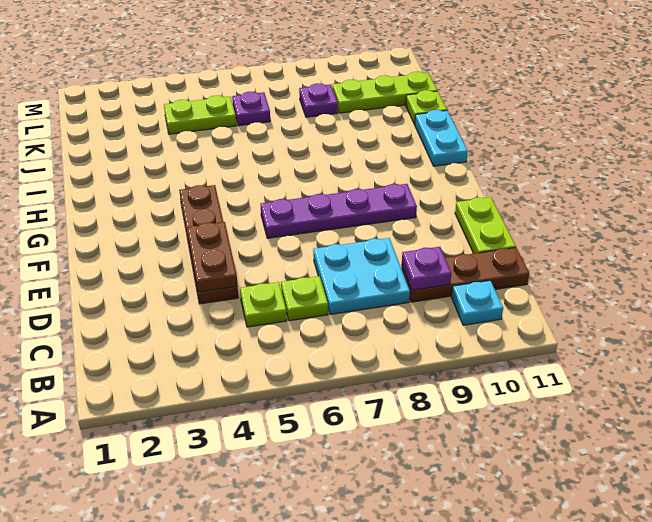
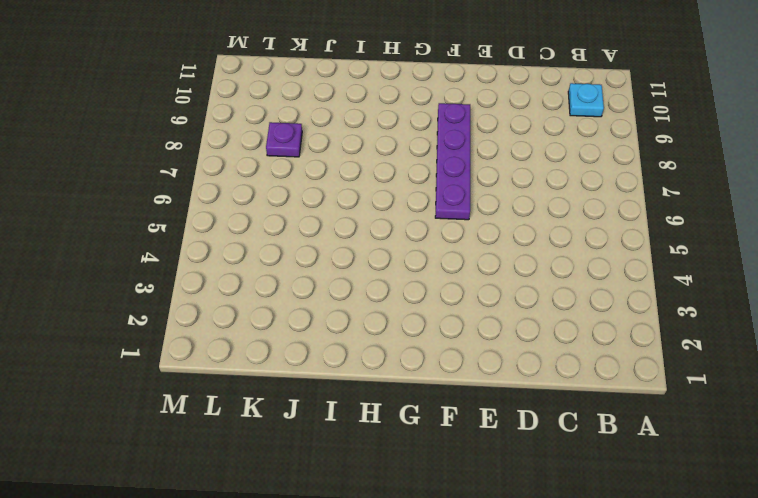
none -> lime 1x1 plate [240,282,287,327]
none -> lime 1x1 plate [281,276,328,321]
none -> cyan 2x2 plate [313,238,410,314]

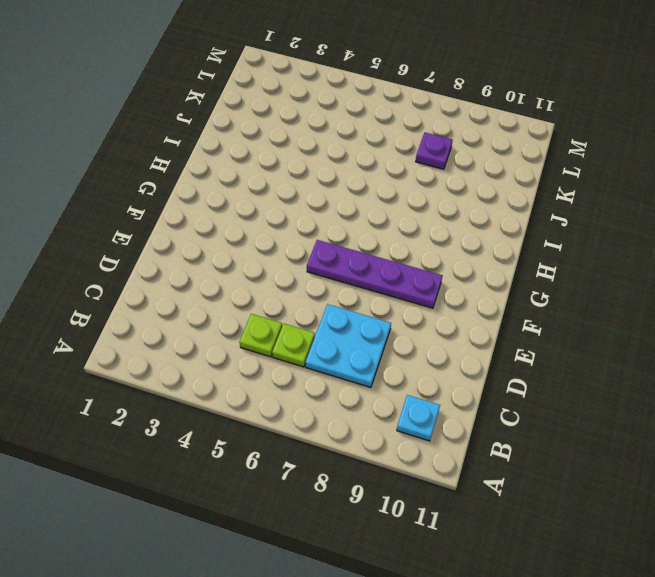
none -> brown 1x3 plate [401,247,529,302]
none -> brown 1x4 plate [179,185,238,304]
none -> lime 1x2 plate [455,197,516,254]

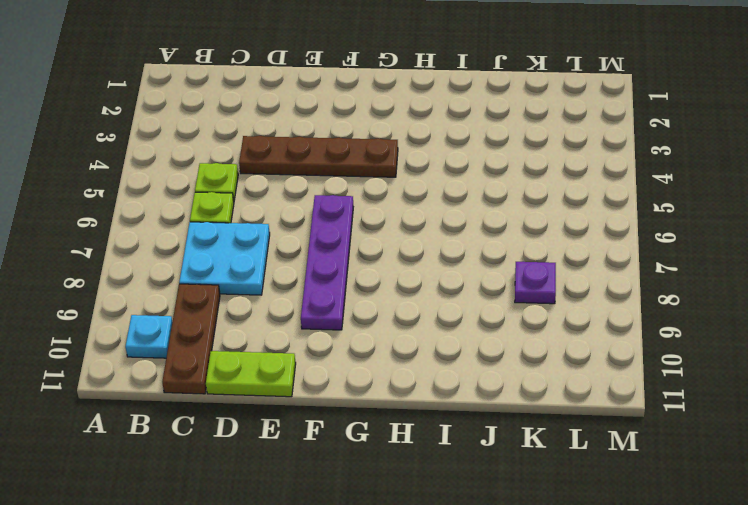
none -> cyan 1x2 plate [415,110,468,166]
none -> lime 1x1 plate [406,90,447,125]
none -> lime 1x2 plate [164,96,236,134]

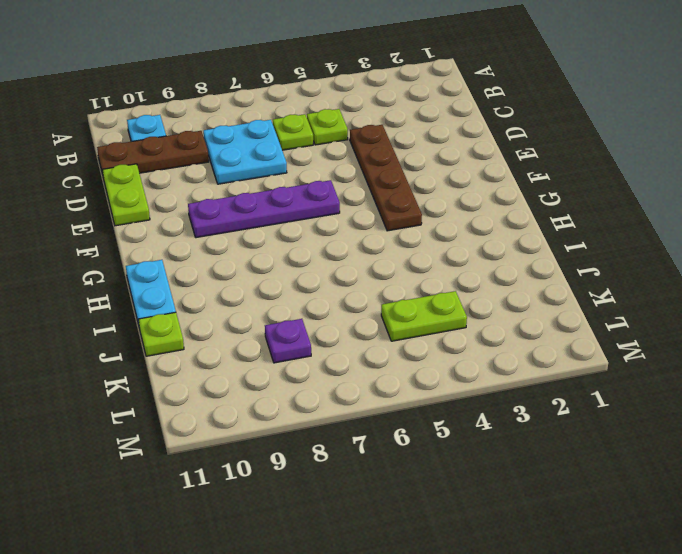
none -> purple 1x1 plate [232,92,270,126]
none -> lime 1x3 plate [332,72,437,113]
none -> purple 1x1 plate [402,247,451,290]

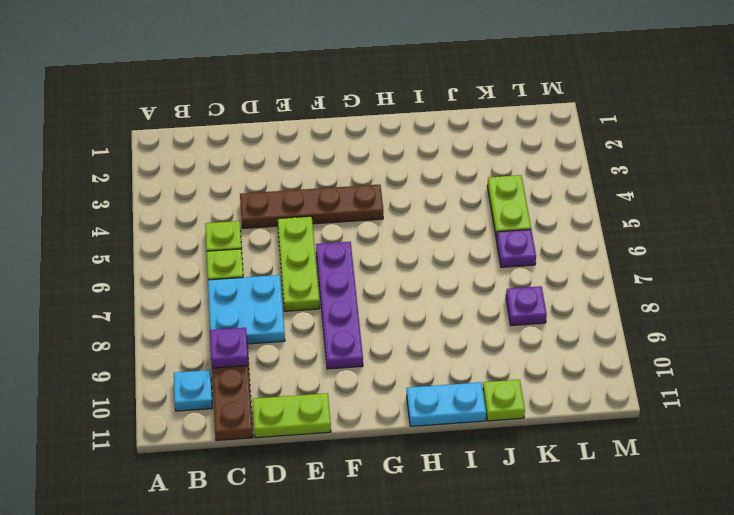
lime 1x3 plate [278,216,320,311] -> lime 1x3 plate moved to [332,72,437,113]
none -> brown 1x2 plate [187,222,237,292]

